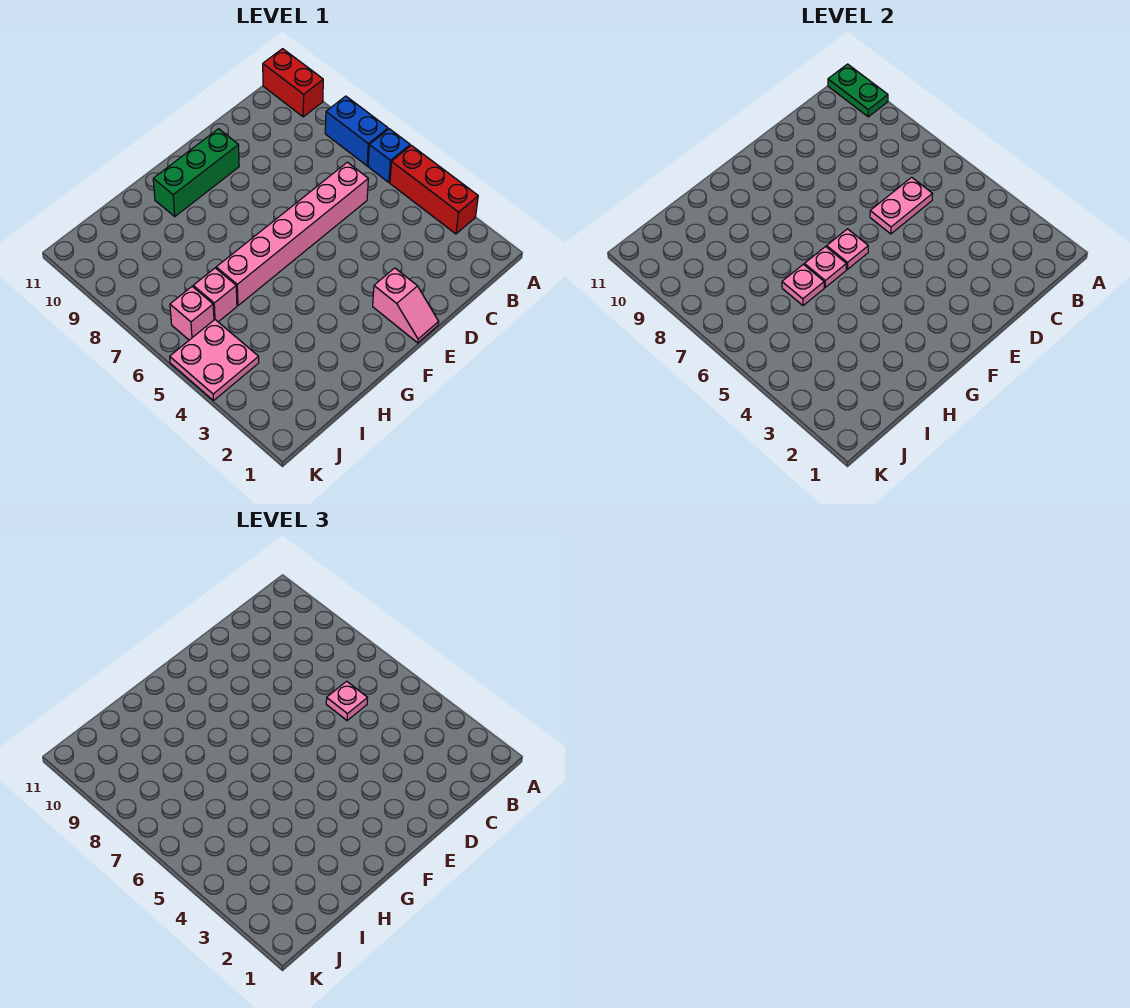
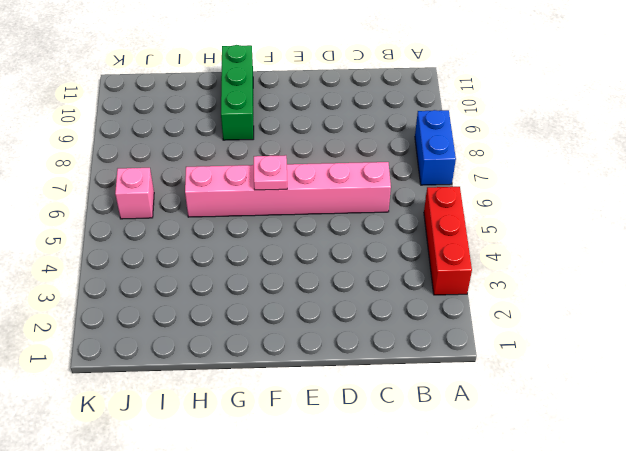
green 1x3 brick [221,45,254,140] -> green 1x3 brick turned to [153,129,239,216]
none -> blue 1x1 brick [368,129,410,182]
none -> red 1x2 brick [263,49,323,117]
none -> pink 1x2 slope [373,268,439,343]

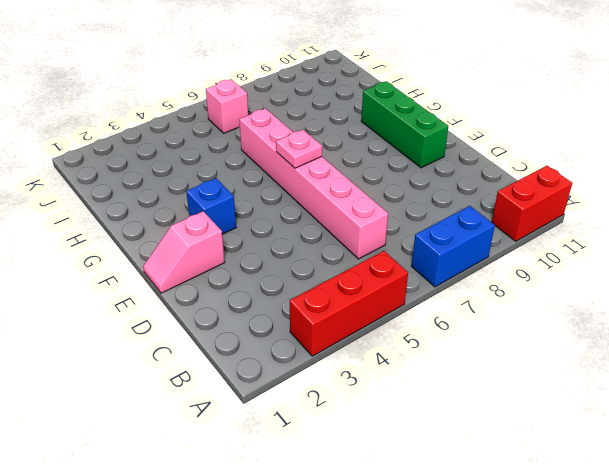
blue 1x1 brick [186,178,236,234] -> blue 1x1 brick moved to [368,129,410,182]
none -> pink 1x1 brick [193,268,237,322]
none -> pink 2x2 plate [170,320,259,401]
none -> green 1x2 plate [828,64,888,117]

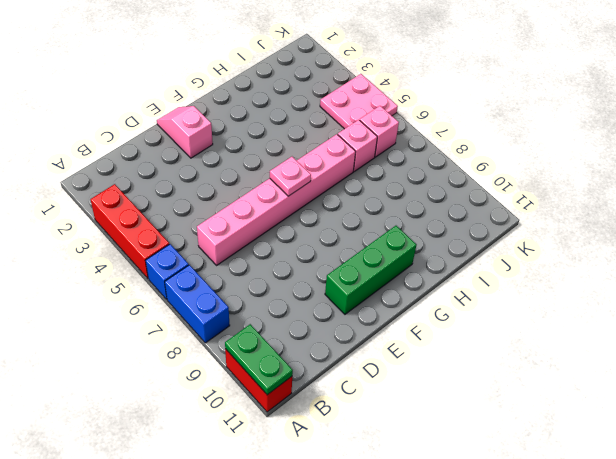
none -> pink 1x2 plate [870,177,932,234]
none -> pink 1x1 plate [804,247,846,287]
none -> pink 1x1 plate [782,264,824,305]

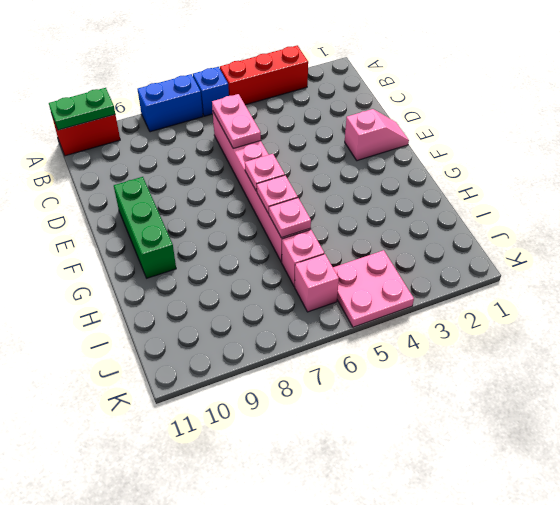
none -> pink 1x1 plate [326,681,367,721]

